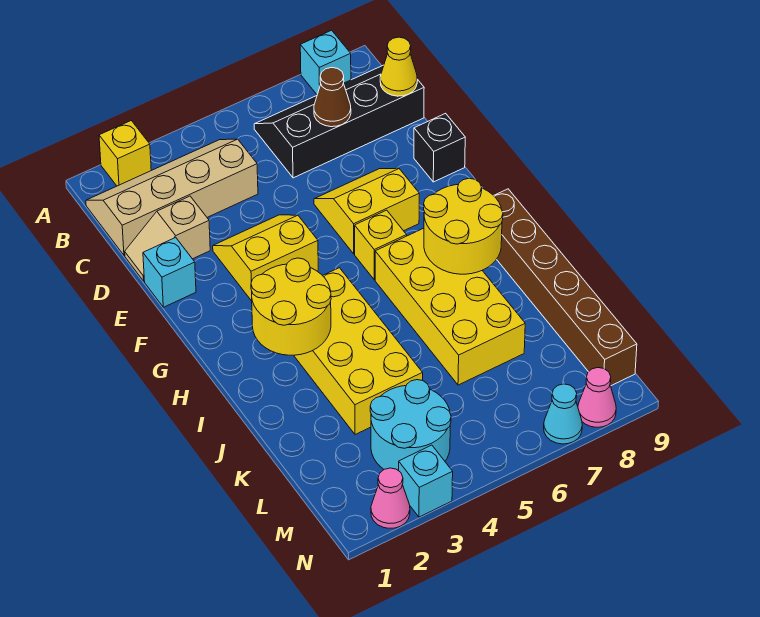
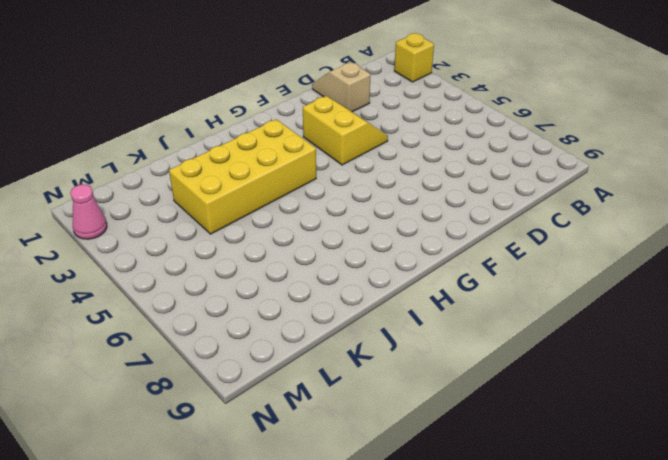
none -> cyan 1x1 brick [300,30,351,94]
none -> tan 2x4 slope [86,139,258,256]
none -> black 2x4 slope [254,65,424,178]

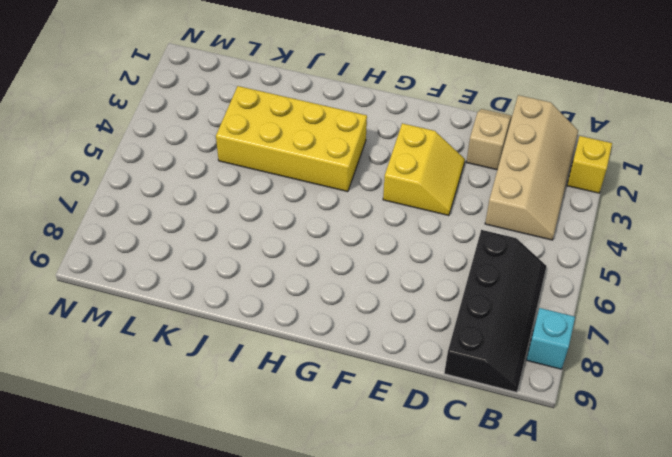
none -> cyan 1x1 brick [143,237,196,307]
none -> yellow 2x2 slope [314,168,419,254]
none -> black 1x1 brick [414,113,465,182]

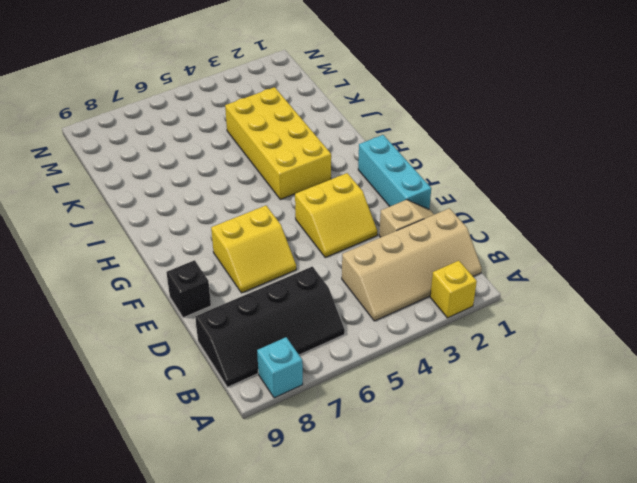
cyan 1x3 brick [358,135,431,209] -> cyan 1x1 brick [143,237,196,307]
none -> yellow 1x1 brick [355,210,407,280]
none -> yellow 2x4 brick [375,228,525,385]
none -> brown 1x6 brick [494,189,637,386]

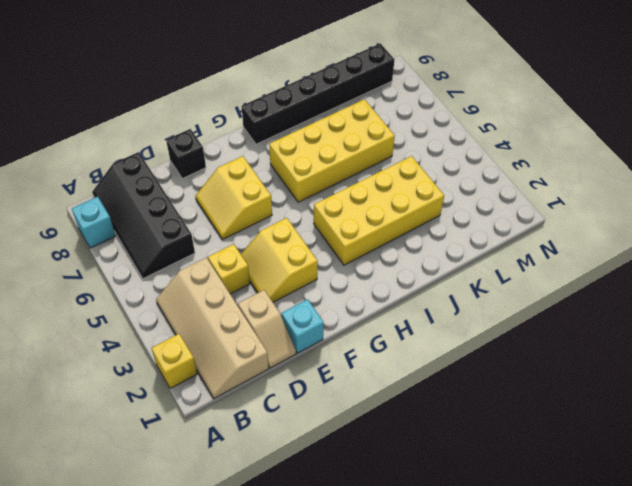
yellow 1x1 brick [208,244,250,294] -> yellow 1x1 brick moved to [355,210,407,280]
black 1x6 brick [242,43,394,144] -> brown 1x6 brick [494,189,637,386]
none -> cyan 2x2 round brick [370,380,451,471]
none -> pink 1x1 cone [371,468,410,528]
none -> cyan 1x1 brick [399,445,453,517]

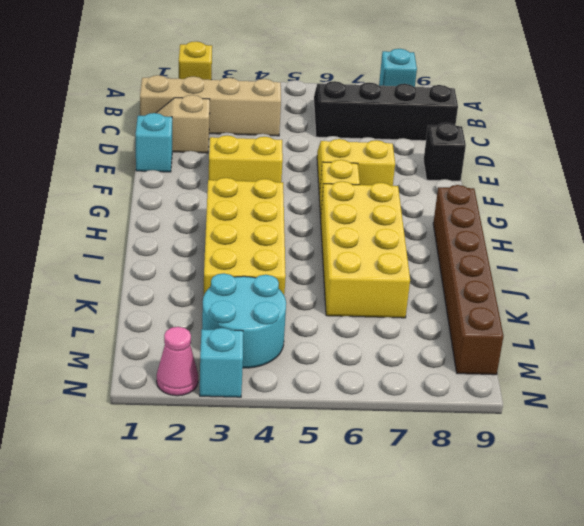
none -> cyan 1x1 cone [544,384,582,444]
none -> pink 1x1 cone [578,368,616,427]
none -> brown 1x1 cone [314,68,351,127]

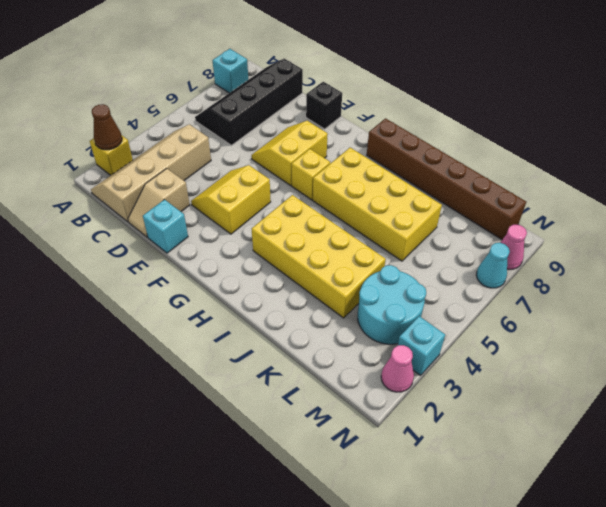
brown 1x1 cone [92,104,122,150] -> brown 1x1 cone moved to [314,68,351,127]
none -> yellow 1x1 cone [380,37,417,96]
none -> yellow 2x2 round brick [251,258,331,355]
none -> yellow 2x2 round brick [424,178,503,274]

